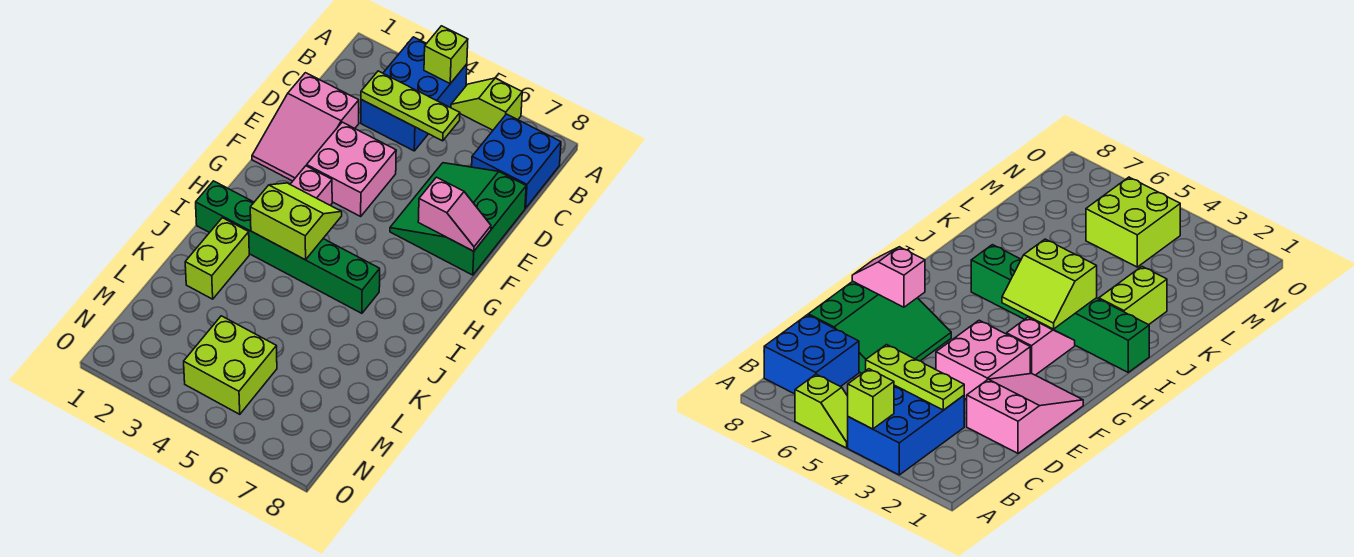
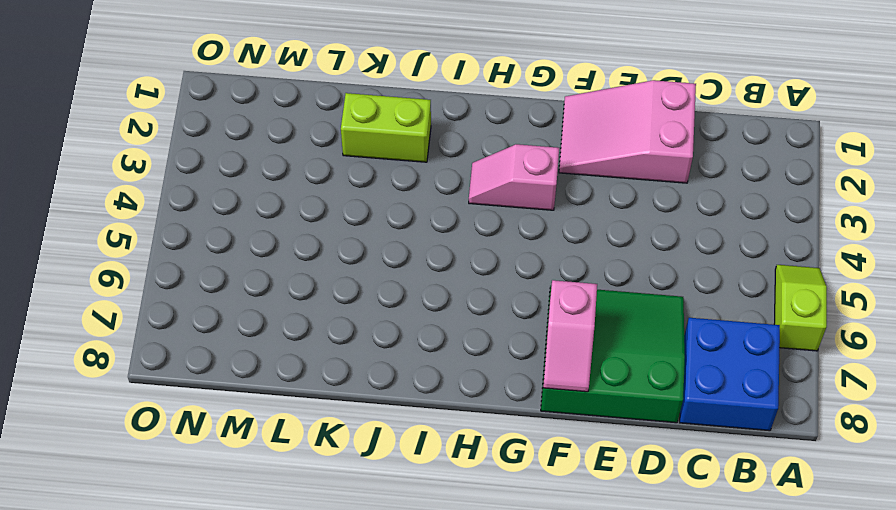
none -> blue 2x3 brick [361,37,467,151]
none -> pink 2x2 brick [307,122,396,216]
none -> green 1x6 brick [196,181,380,313]

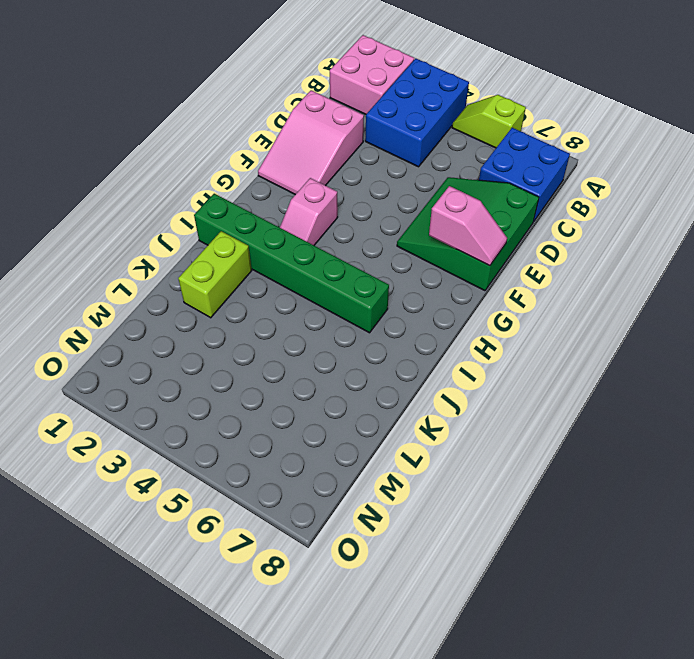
pink 2x2 brick [330,35,414,114] -> pink 2x2 brick moved to [307,122,396,216]
none -> lime 2x2 brick [184,316,277,414]
none -> lime 1x1 brick [424,26,468,83]
none -> lime 1x3 plate [361,71,460,141]

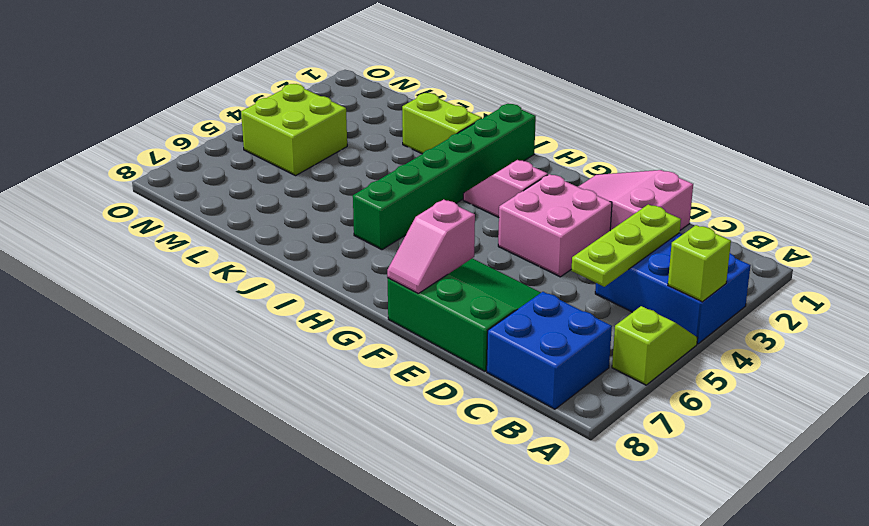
none -> lime 2x2 slope [250,183,342,260]

